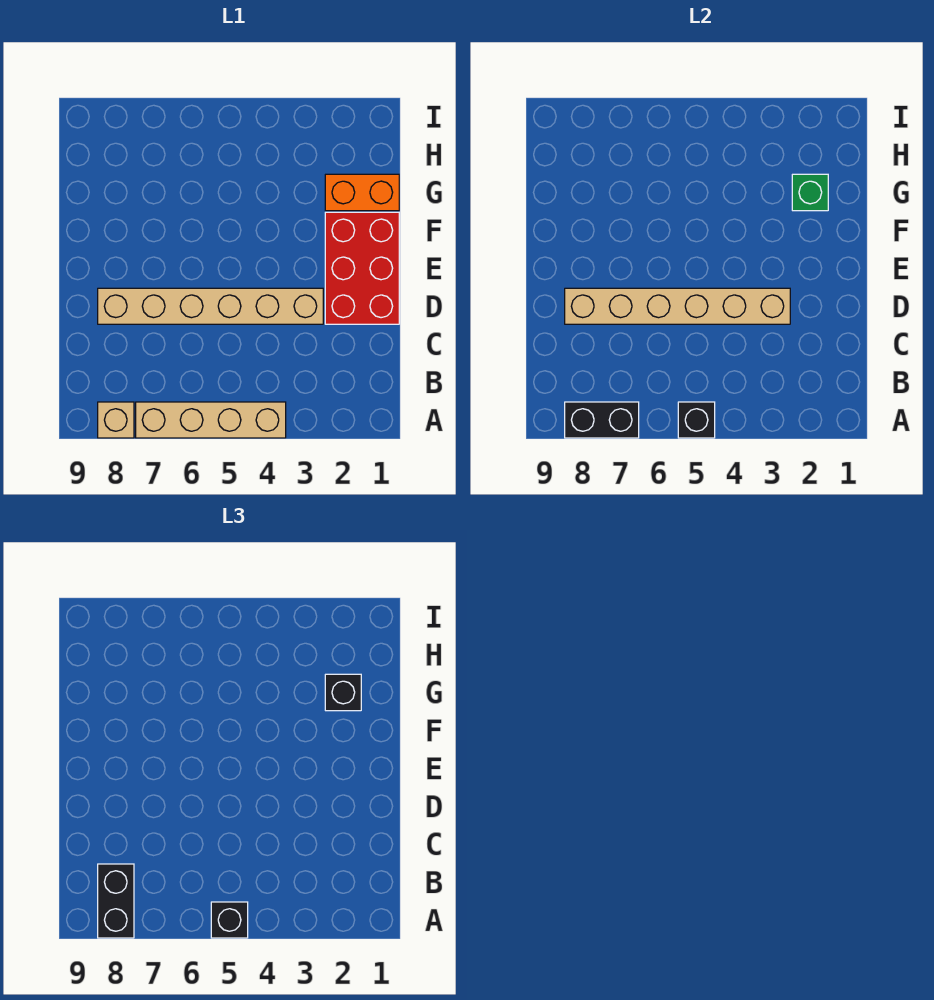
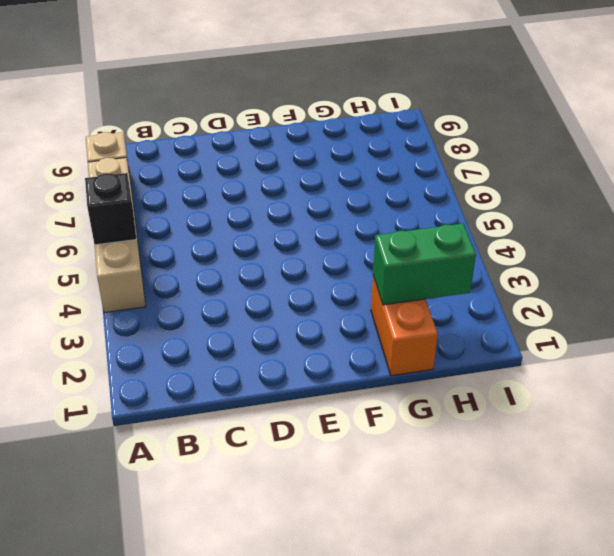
green 1x2 brick [373,224,476,305] -> green 1x1 brick [792,174,828,211]
none -> red 2x3 brick [325,212,399,324]
none -> tan 1x6 brick [98,288,323,324]
none -> black 1x2 brick [565,402,639,438]

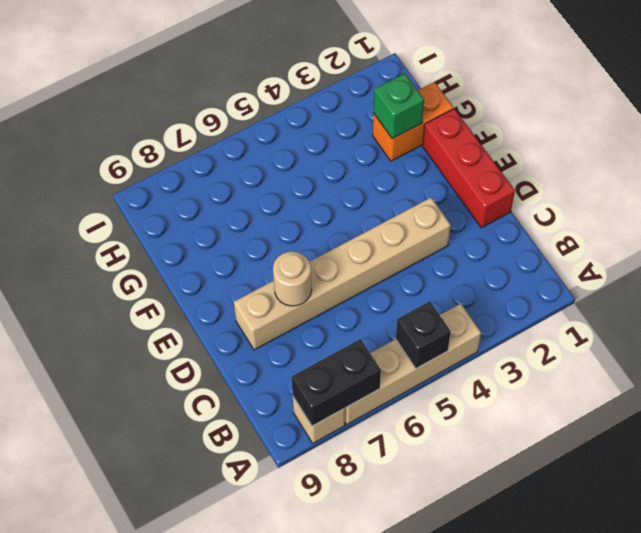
red 1x3 brick [423,109,515,228] -> red 2x3 brick [325,212,399,324]
tan 1x1 round brick [273,251,312,306] -> tan 1x6 brick [565,288,790,324]
none -> black 1x1 brick [211,902,248,938]
none -> black 1x2 brick [98,864,134,938]
none -> black 1x1 brick [325,674,361,711]

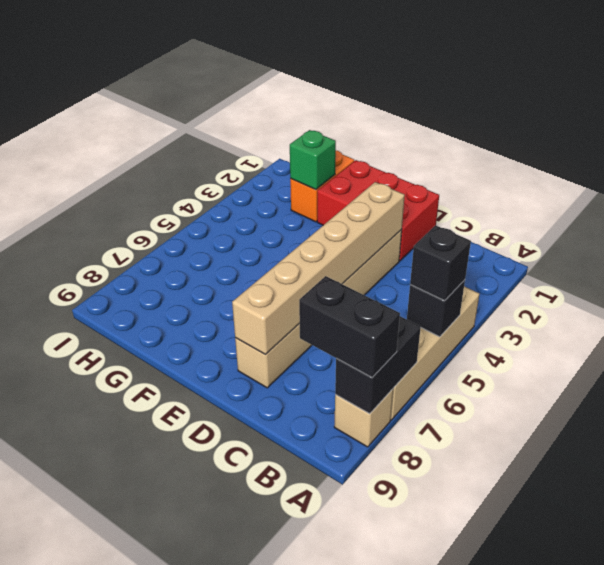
none -> black 1x1 brick [325,674,361,711]

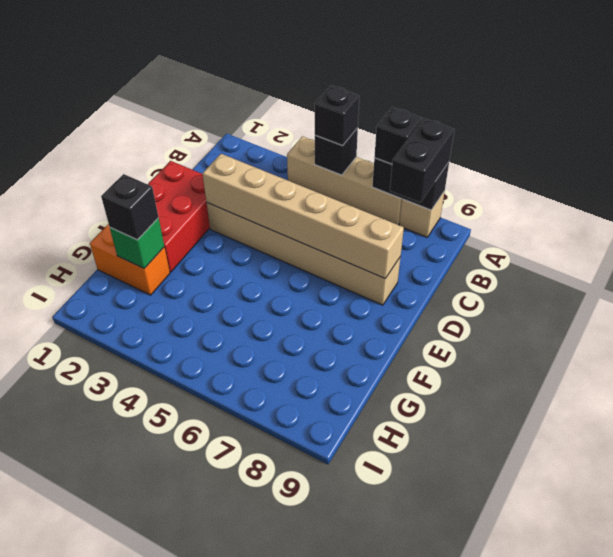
black 1x1 brick [374,107,422,164] -> none

